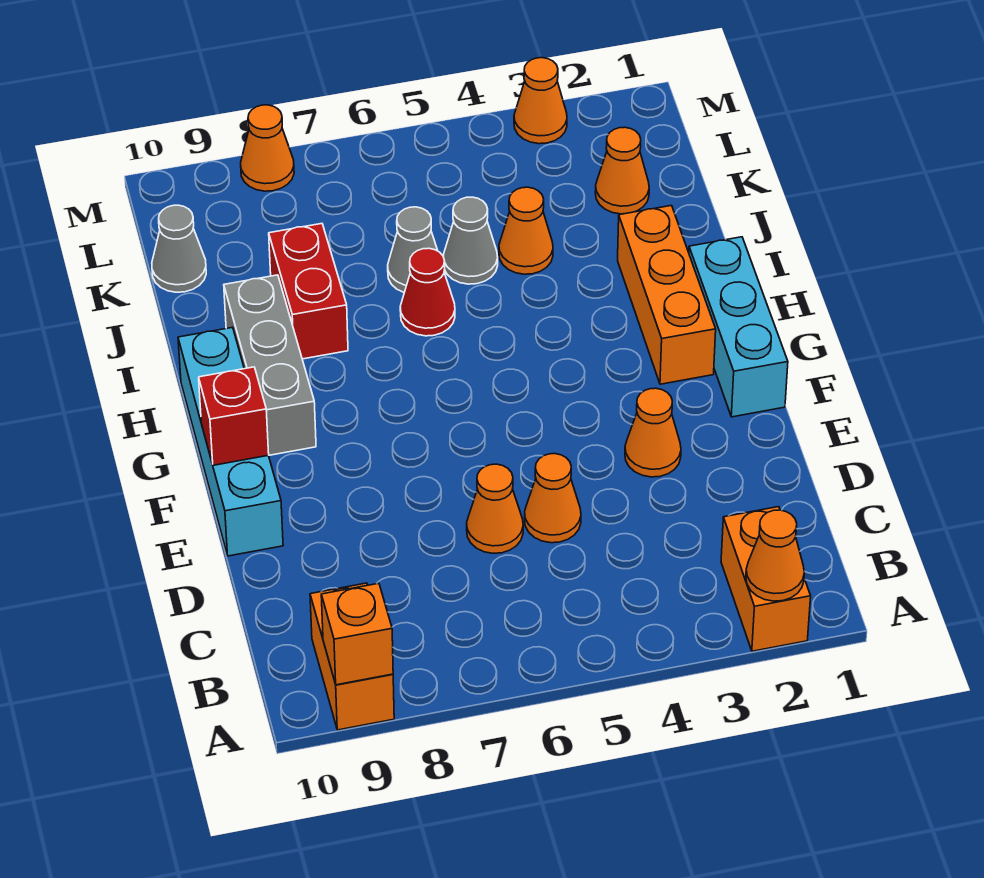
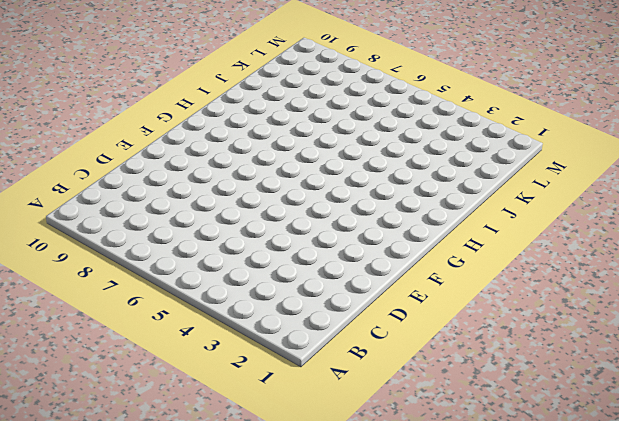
none -> orange 1x2 brick [721,507,811,651]
none -> orange 1x2 brick [310,583,394,730]
none -> orange 1x1 cone [525,454,581,543]

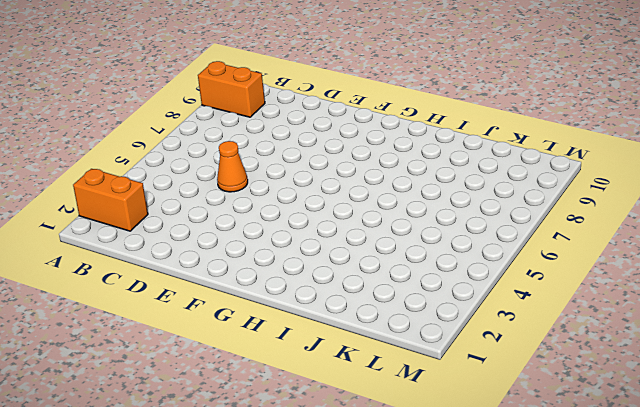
none -> orange 1x1 cone [467,464,523,553]
none -> orange 1x1 cone [625,388,681,477]
none -> cyan 1x4 brick [178,327,283,556]

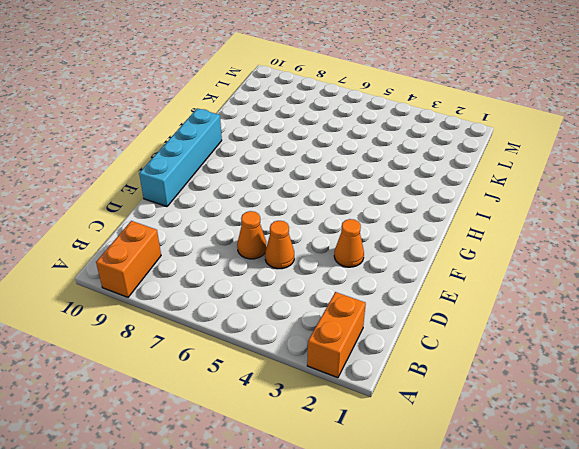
none -> cyan 1x3 brick [689,237,788,417]
none -> orange 1x3 brick [618,206,716,384]
none -> grey 1x3 brick [224,275,316,455]

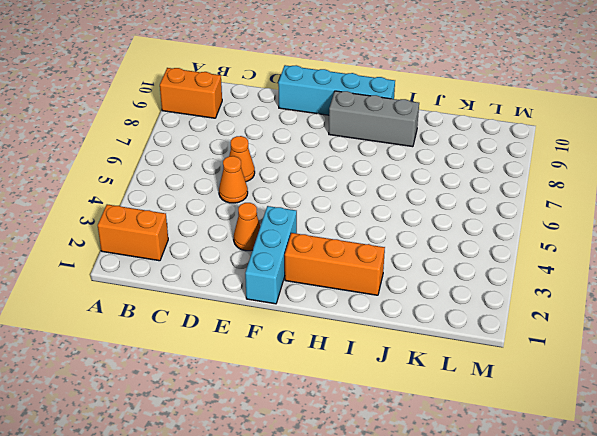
cyan 1x3 brick [245,206,297,304] -> cyan 1x3 brick turned to [689,237,788,417]
none -> red 1x1 cone [400,248,455,336]
none -> red 1x2 brick [269,224,348,359]
none -> orange 1x1 cone [499,187,553,274]

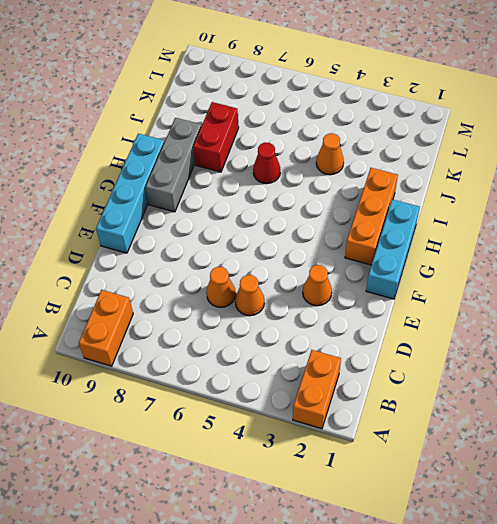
none -> grey 1x1 cone [443,197,498,284]
none -> grey 1x1 cone [388,207,438,292]
none -> orange 1x1 cone [595,127,649,214]

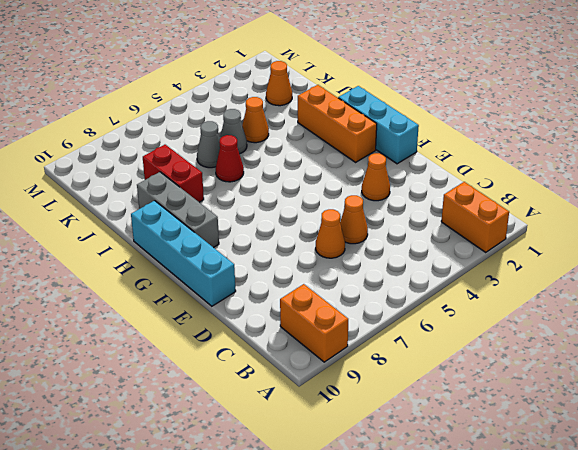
none -> grey 1x1 cone [152,205,206,292]
none -> orange 1x1 cone [514,58,567,144]
none -> orange 1x1 cone [241,105,294,191]

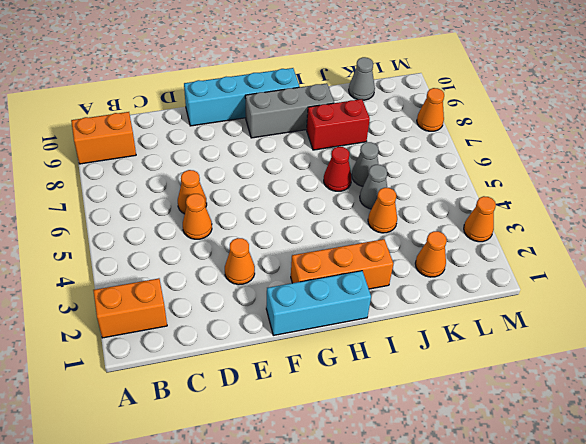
none -> orange 1x1 cone [746,510,804,601]
none -> orange 1x1 brick [321,583,393,685]
none -> red 1x1 brick [199,367,269,465]

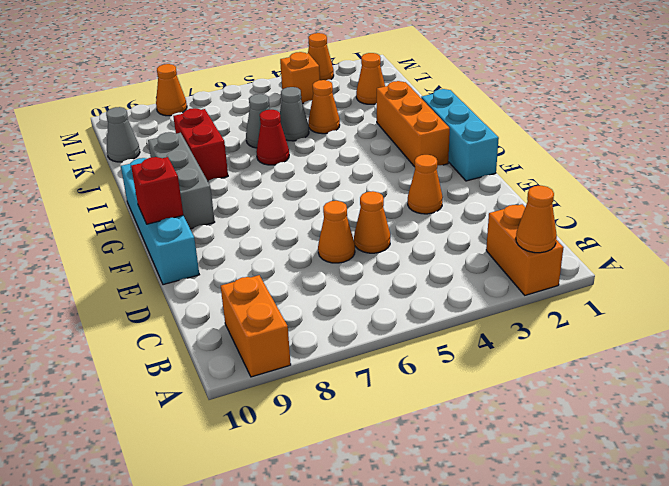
orange 1x1 brick [280,52,320,104] -> orange 1x1 brick moved to [321,583,393,685]

